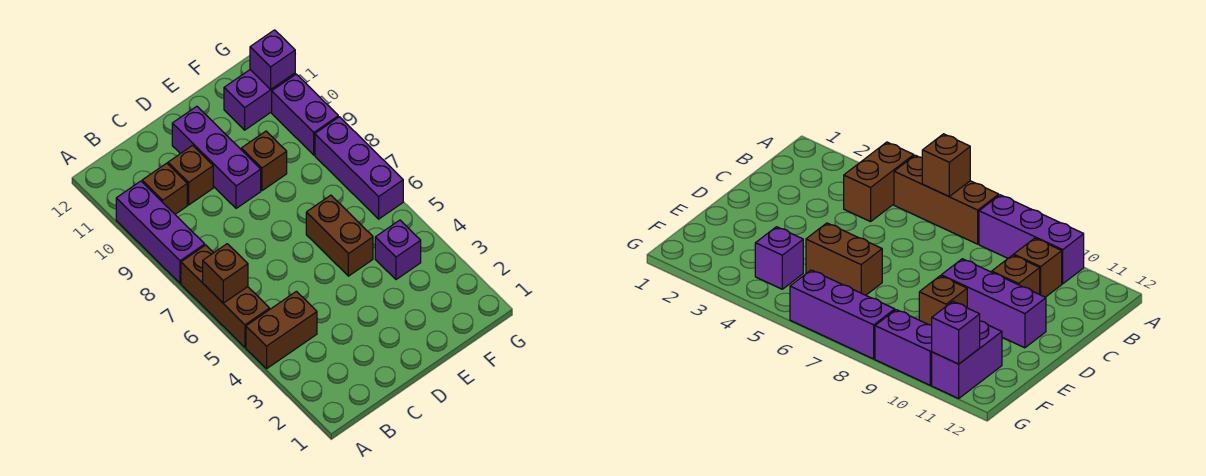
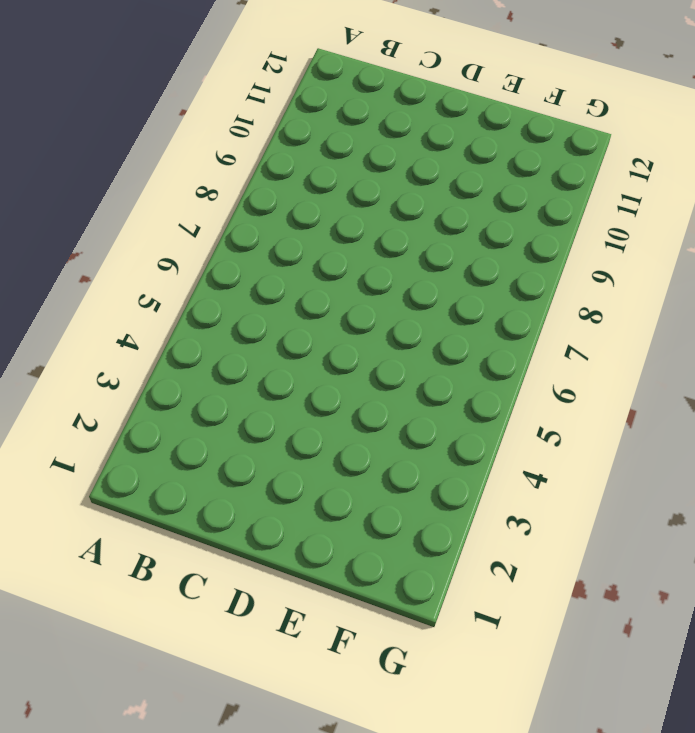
none -> brown 1x2 brick [246,291,317,369]
none -> brown 1x3 brick [181,245,270,347]
none -> purple 1x3 brick [116,181,205,283]

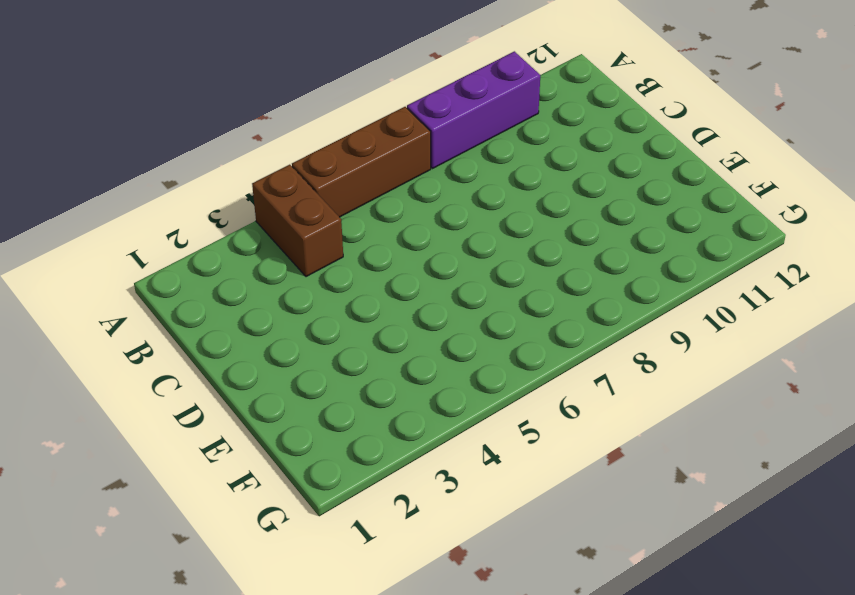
none -> brown 1x1 brick [142,163,187,214]
none -> brown 1x1 brick [168,145,213,205]
none -> purple 1x3 brick [172,106,261,208]

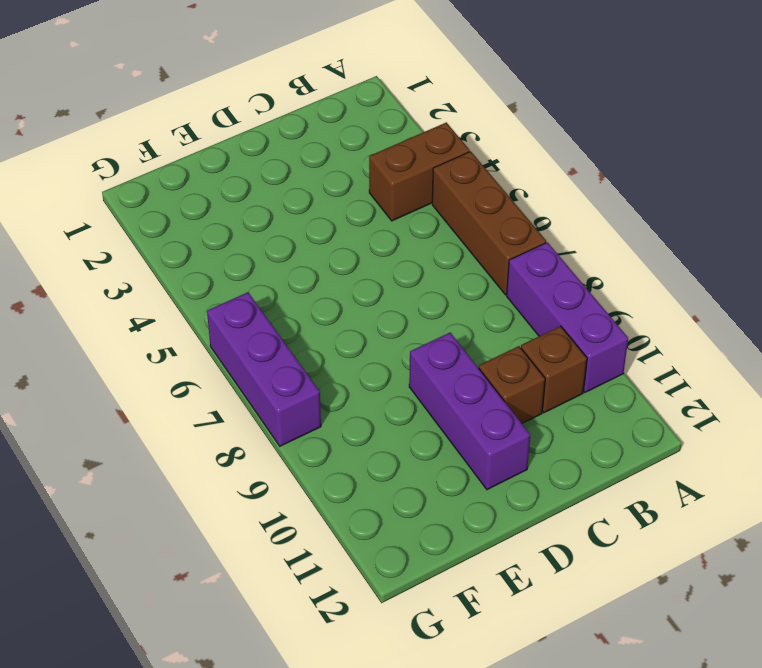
none -> brown 1x2 brick [306,195,373,276]
none -> brown 1x1 brick [241,131,287,191]
none -> purple 1x1 brick [375,220,421,280]

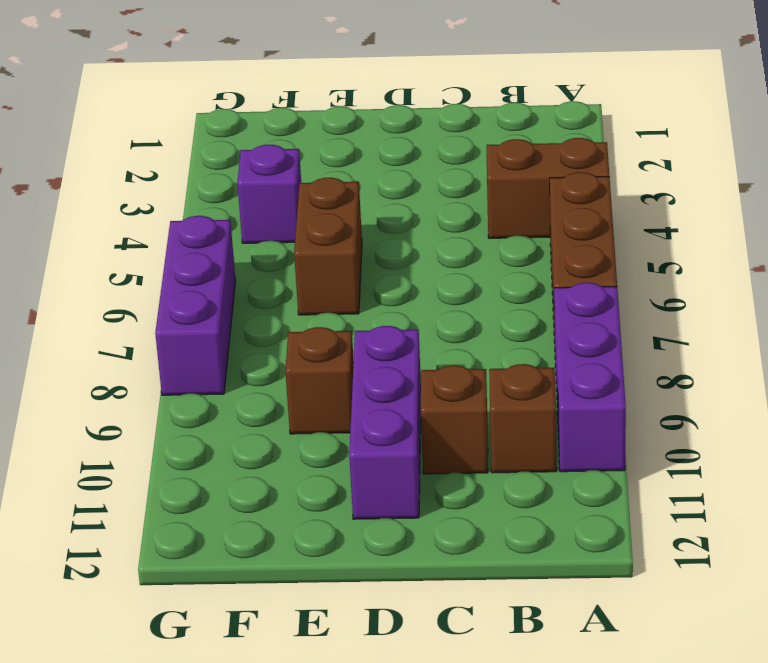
none -> purple 1x2 brick [224,70,295,130]
none -> purple 1x2 brick [272,74,338,155]
none -> brown 1x1 brick [203,244,248,303]

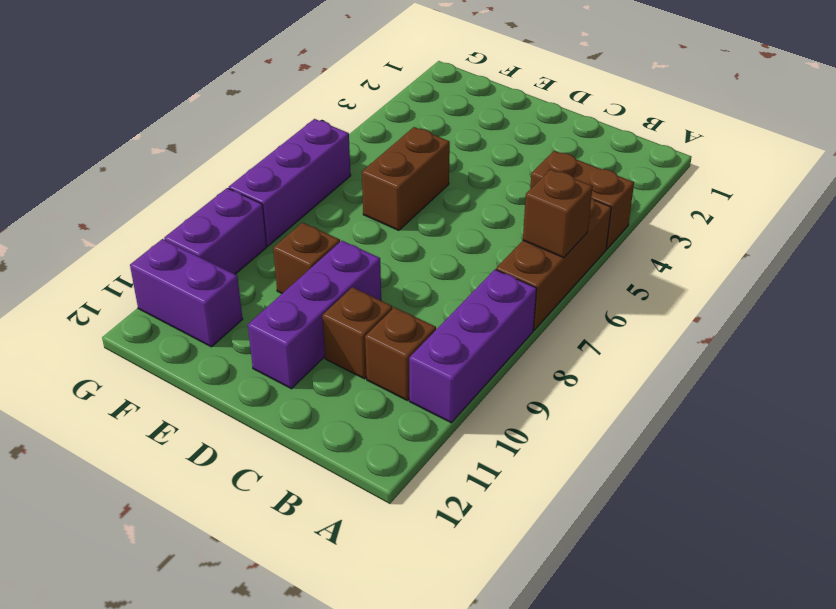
none -> purple 1x1 brick [375,220,421,280]
none -> purple 1x1 brick [250,30,295,90]

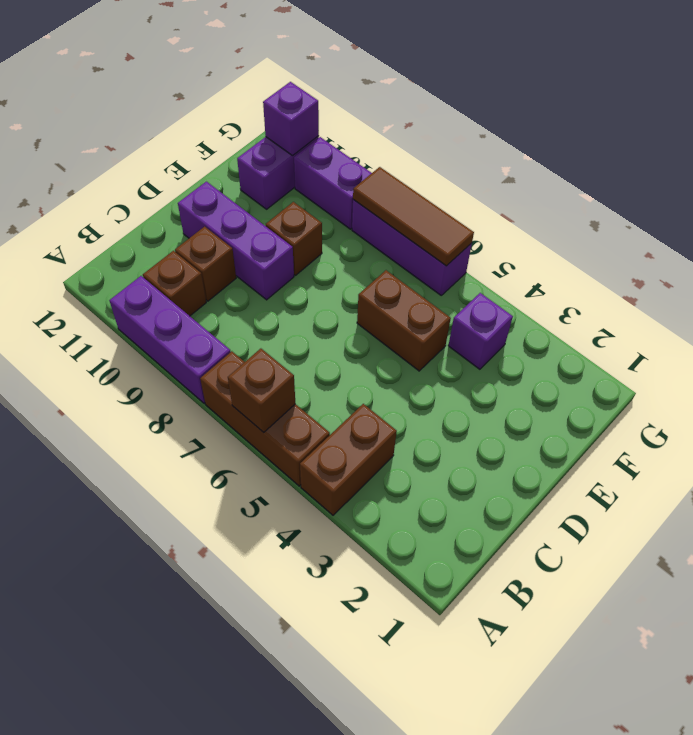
brown 1x3 tile [353,167,474,266] -> none

